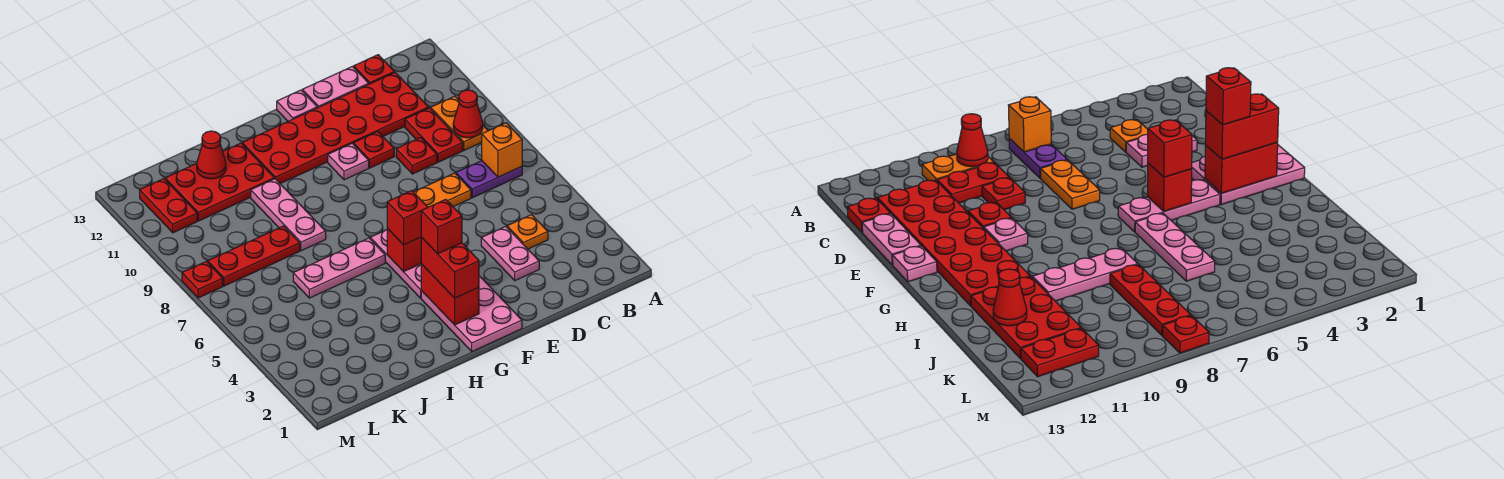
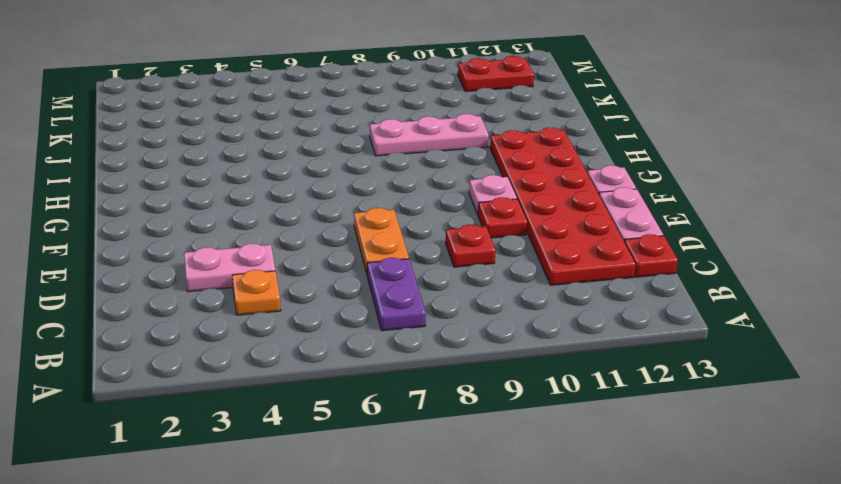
none -> orange 1x2 plate [431,96,488,150]
none -> red 1x2 plate [405,108,463,162]
none -> pink 2x3 plate [421,276,522,351]

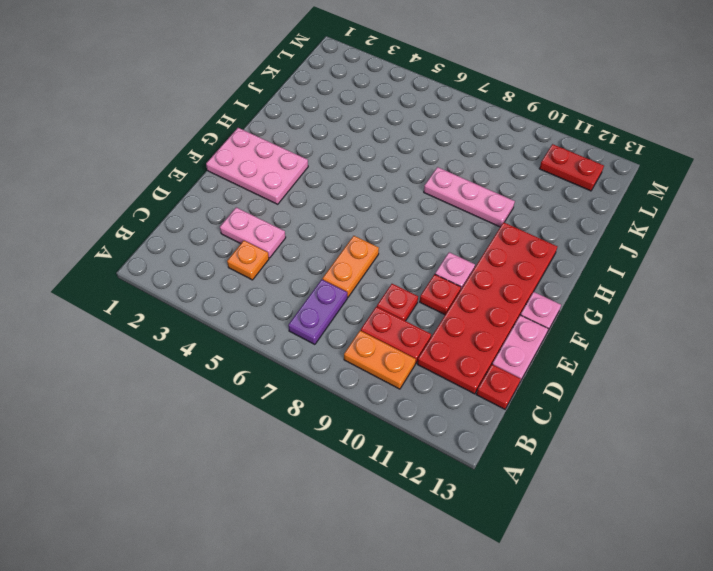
none -> pink 1x3 plate [370,230,422,298]
none -> pink 1x3 plate [293,238,385,298]
none -> red 2x3 plate [165,143,274,221]

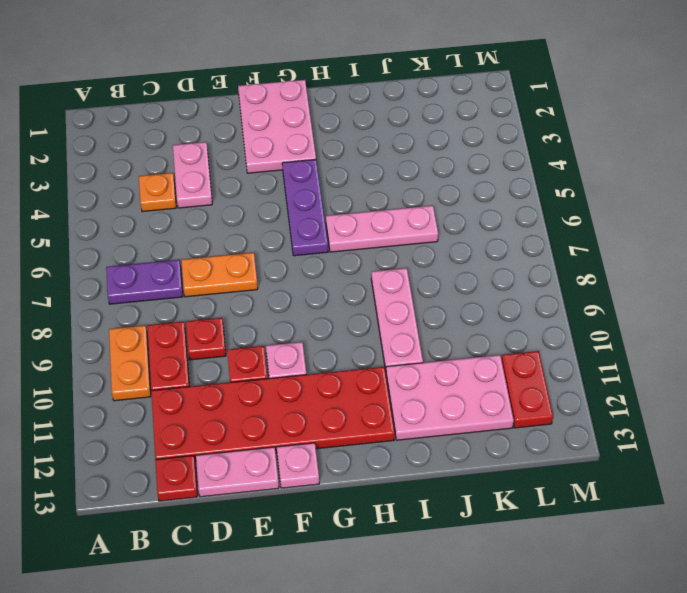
purple 1x3 plate [282,159,328,256] -> pink 1x3 plate [370,230,422,298]
pink 2x3 plate [386,355,514,440] -> red 2x3 plate [165,143,274,221]
none -> red 1x3 plate [208,226,300,286]
none -> red 1x1 plate [182,261,223,298]
none -> orange 1x1 brick [482,123,522,177]

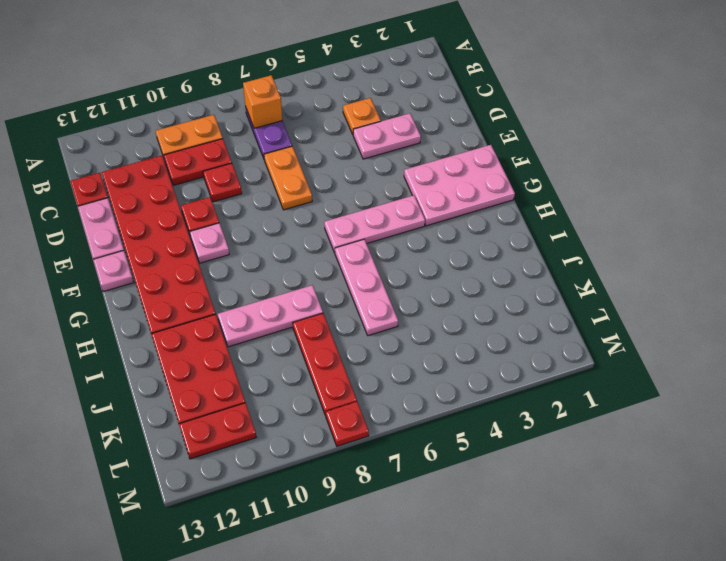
none -> red 1x1 cone [453,90,483,138]
none -> red 1x2 brick [421,264,479,325]
none -> red 1x1 brick [387,229,421,272]

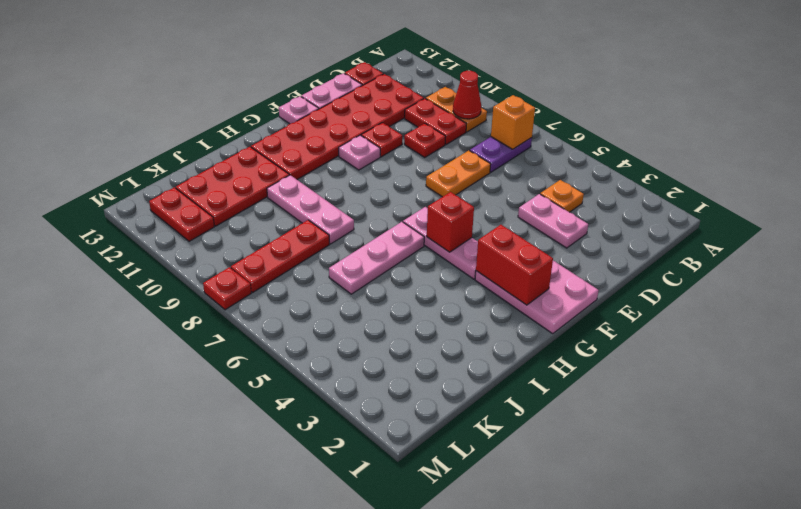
none -> red 1x1 cone [197,131,226,179]
none -> red 1x2 brick [421,237,479,298]
none -> red 1x1 brick [387,191,428,245]

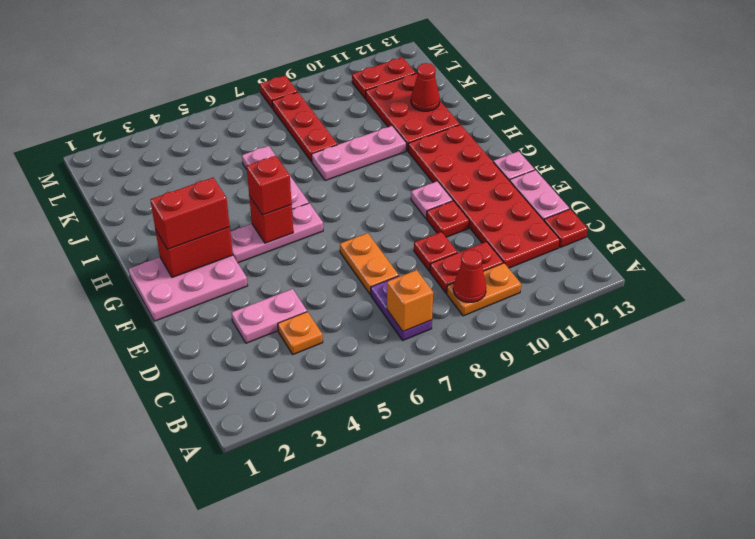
none -> red 1x1 brick [421,199,462,254]

